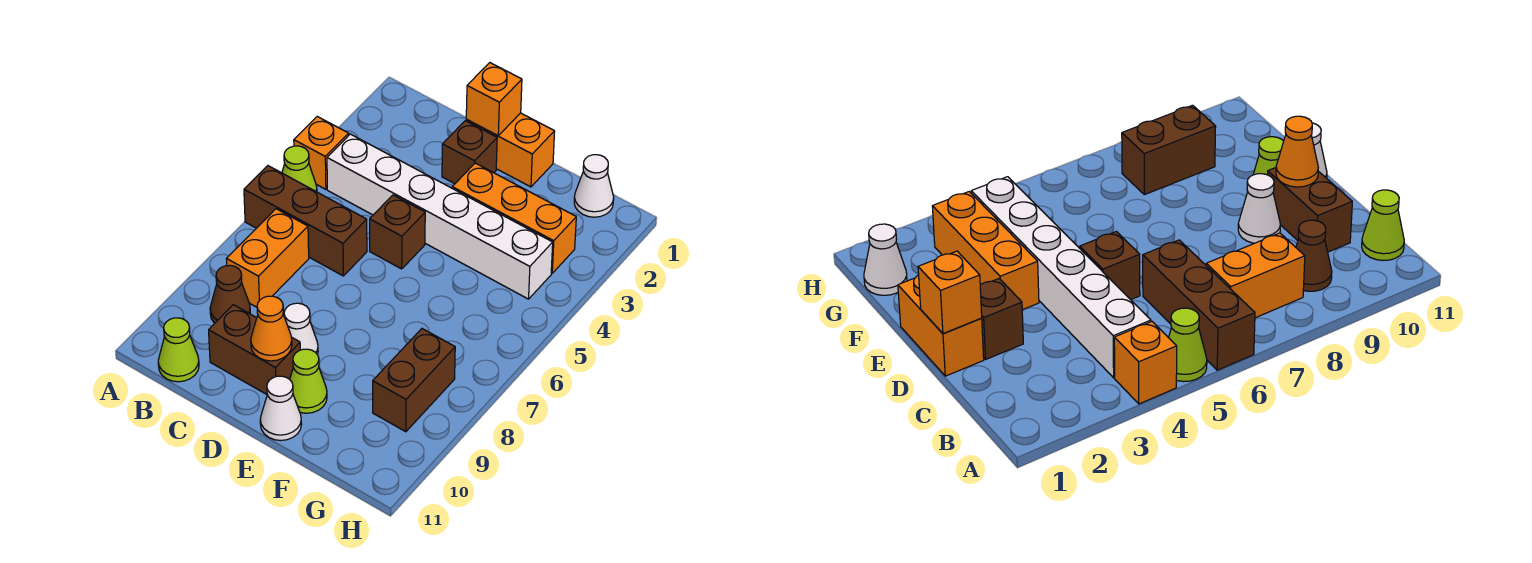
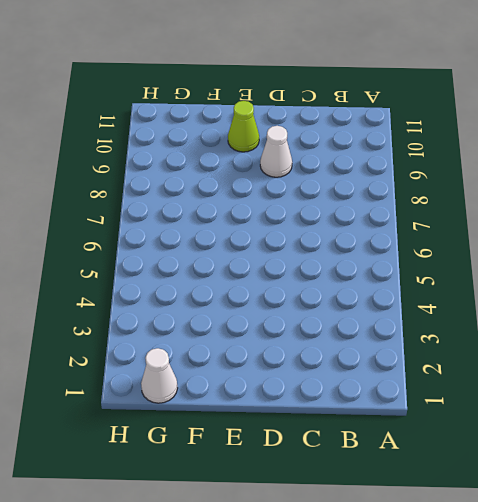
none -> orange 1x1 brick [294,117,349,189]
none -> lime 1x1 cone [282,146,317,192]
none -> brown 1x3 brick [244,166,367,276]

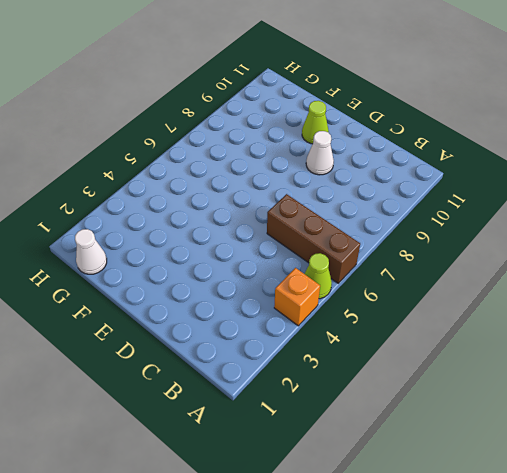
none -> white 1x6 brick [327,134,553,299]
none -> orange 1x2 brick [227,209,309,307]
none -> brown 1x1 cone [210,265,250,323]

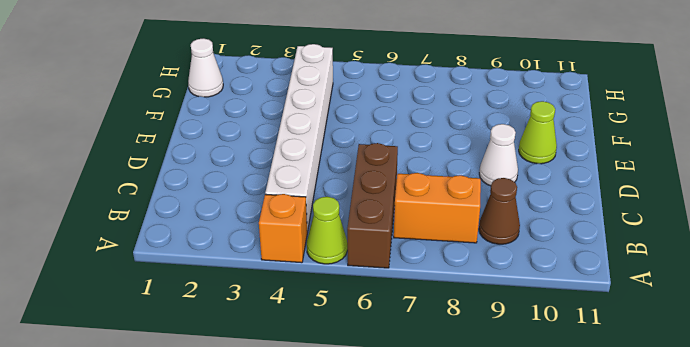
none -> lime 1x1 cone [158,318,199,382]
none -> brown 1x2 brick [209,305,300,394]
none -> orange 1x2 brick [466,113,555,187]

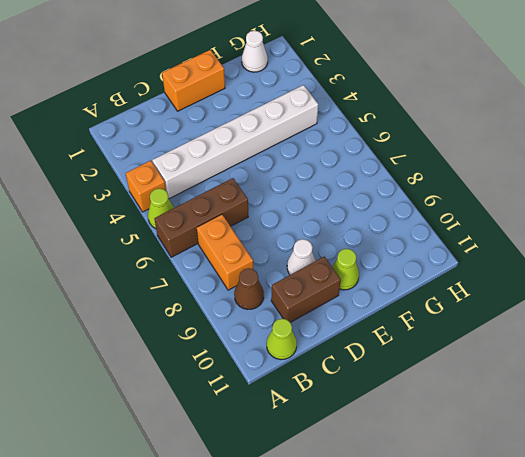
none -> brown 1x1 brick [442,121,497,184]
none -> brown 1x1 brick [370,195,425,269]
none -> orange 1x3 brick [452,163,576,273]

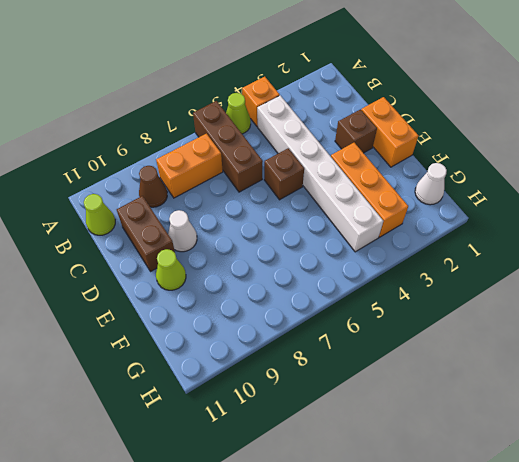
none -> white 1x1 cone [260,376,302,441]
none -> brown 1x2 brick [373,329,455,432]
none -> orange 1x1 brick [466,63,522,136]

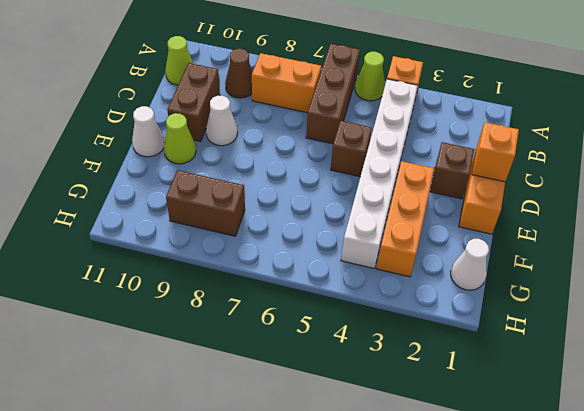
none -> orange 1x1 cone [251,296,292,361]

